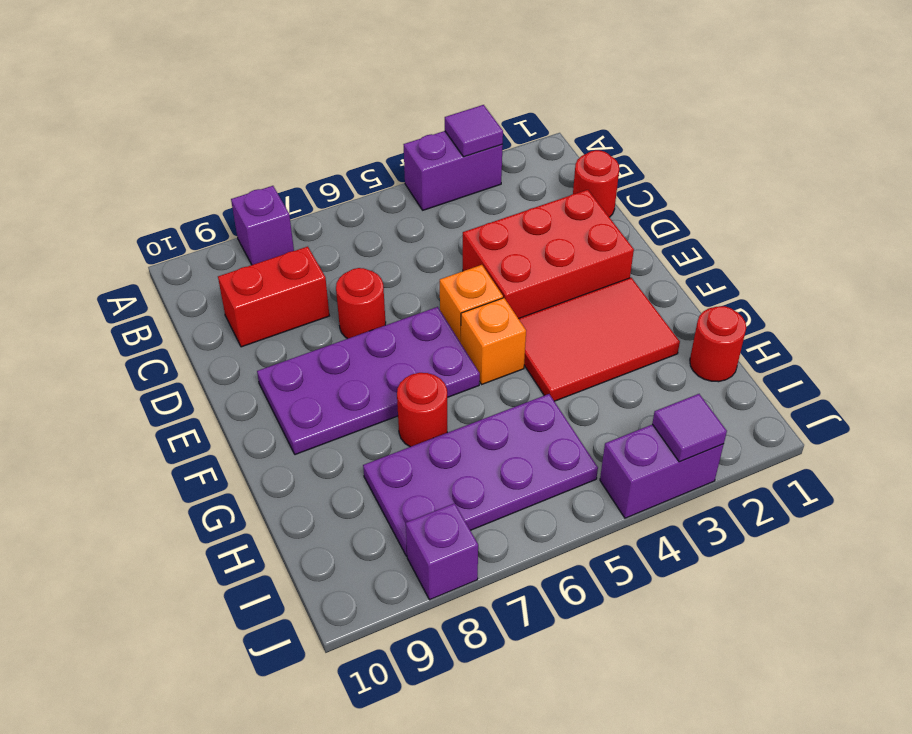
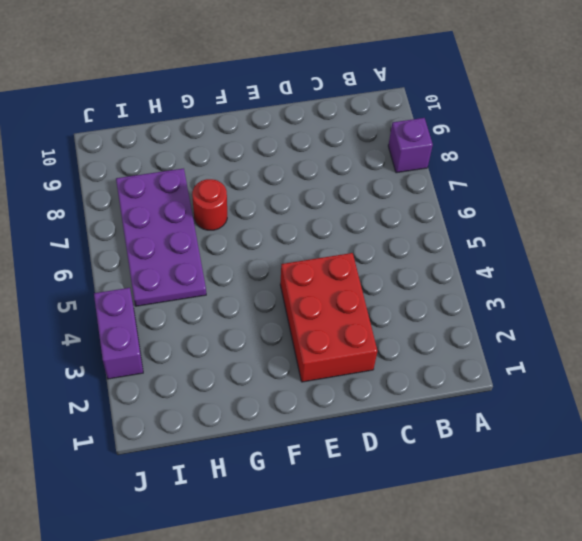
none -> purple 1x2 brick [404,131,503,210]
none -> red 1x1 round brick [573,150,619,217]
none -> red 1x2 brick [218,247,329,347]

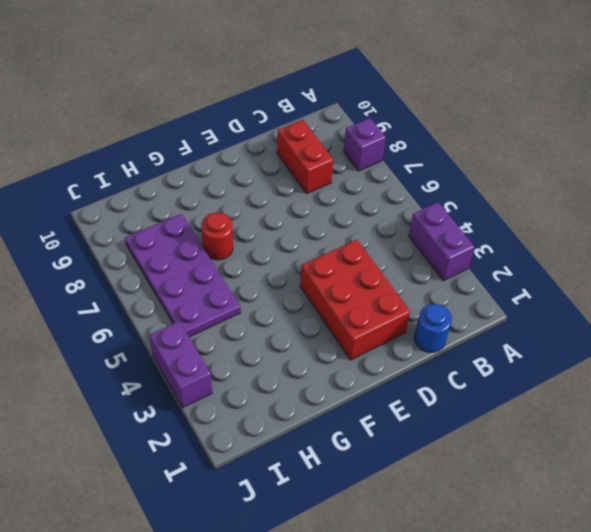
blue 1x1 round brick [414,304,452,352] -> red 1x1 round brick [573,150,619,217]
none -> red 1x1 round brick [336,268,386,339]
none -> orange 1x1 brick [440,265,503,343]
none -> purple 2x4 plate [257,307,480,455]

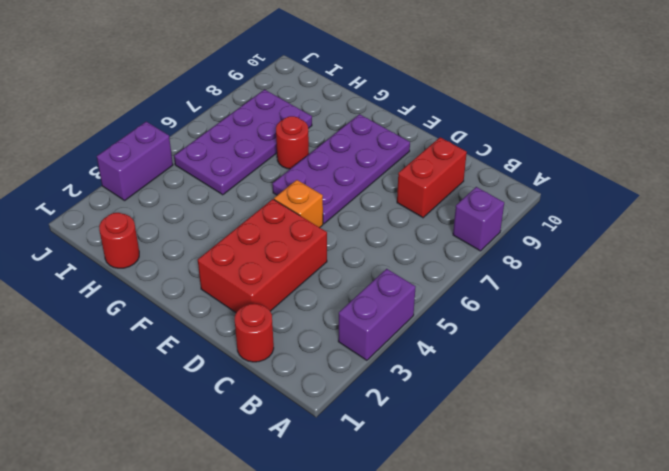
none -> red 1x1 round brick [336,268,386,339]
none -> red 2x3 tile [518,278,680,401]
none -> orange 1x1 brick [461,298,526,384]

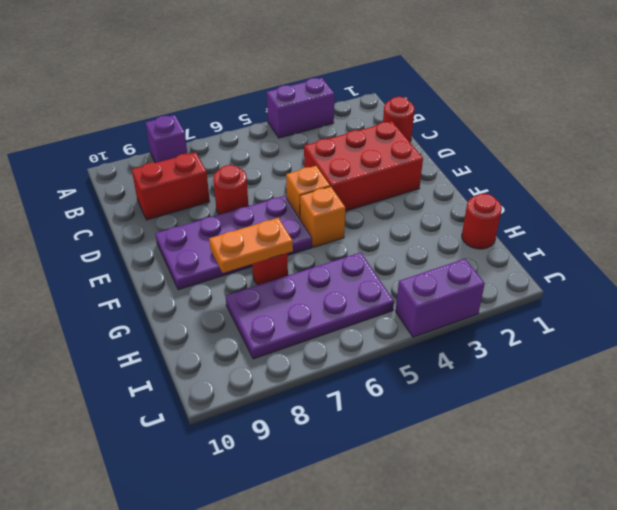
orange 1x2 plate [209,218,293,273] -> none
none -> red 2x3 tile [518,278,680,401]
none -> purple 1x1 brick [406,503,478,600]
none -> purple 1x1 tile [445,105,503,157]

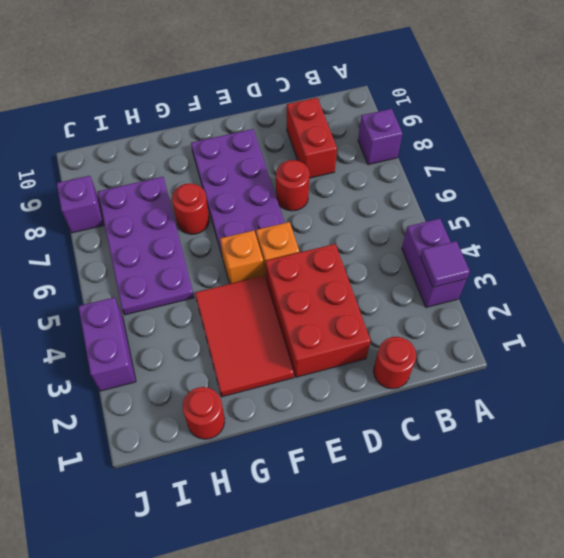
none -> purple 1x1 tile [652,394,727,462]

